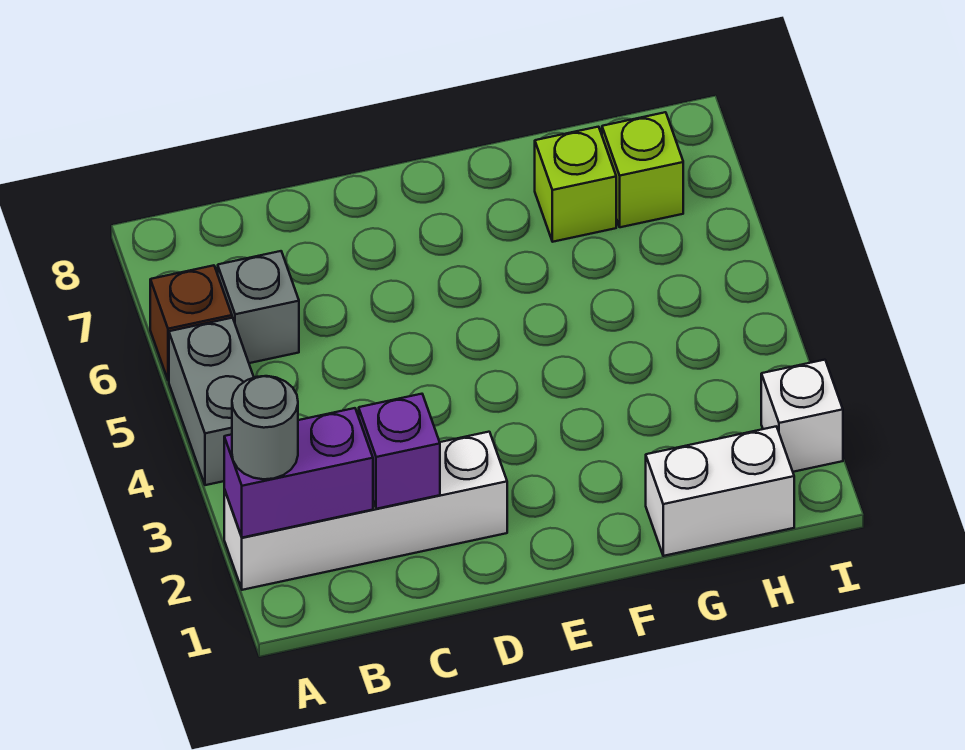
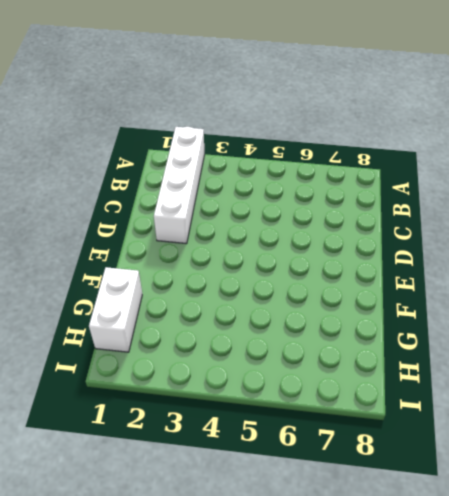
none -> grey 1x2 brick [169,318,254,485]
none -> brown 1x1 brick [150,265,232,381]

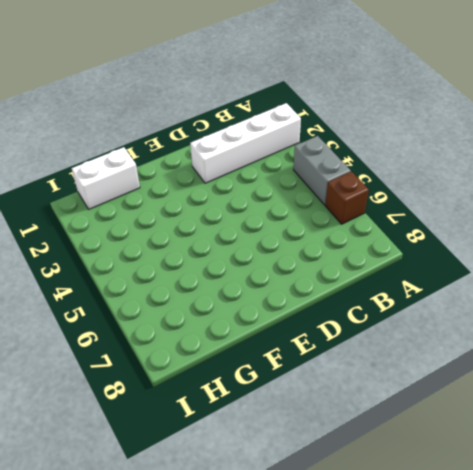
none -> grey 1x1 brick [218,251,299,363]
none -> lime 1x1 brick [535,127,616,242]

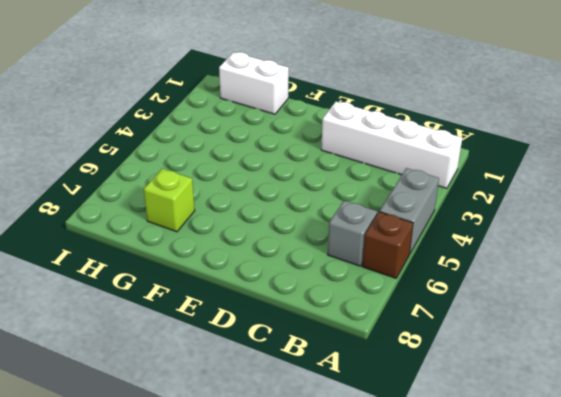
none -> lime 1x1 brick [602,112,683,227]
none -> white 1x1 brick [761,360,843,472]

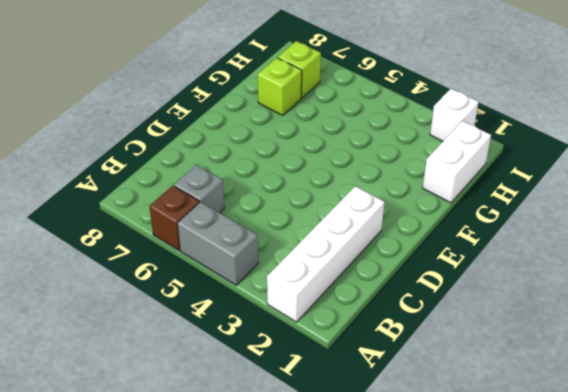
none -> purple 1x2 brick [224,408,373,538]
none -> purple 1x1 brick [359,394,440,509]

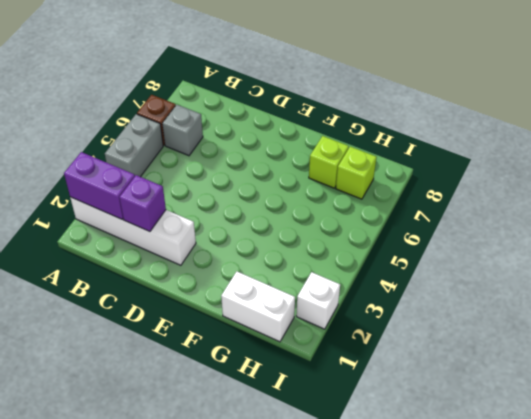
none -> grey 1x1 round brick [232,376,298,479]

